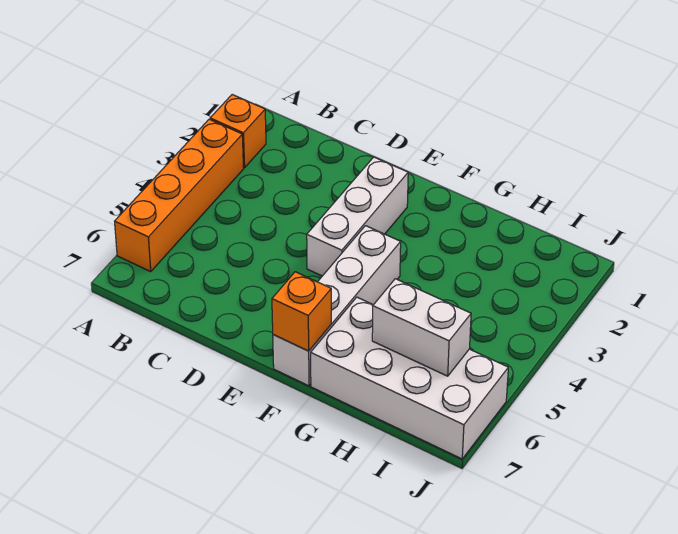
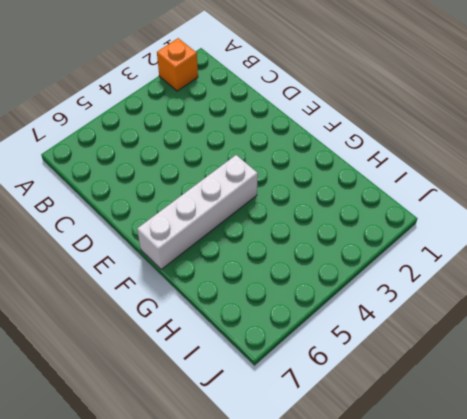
none -> orange 1x4 brick [115,119,244,272]
none -> white 1x3 brick [307,157,408,276]

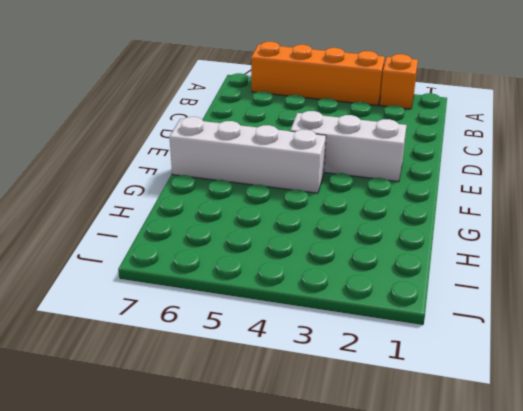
none -> white 2x4 brick [311,297,508,459]
none -> orange 1x1 brick [272,272,331,351]

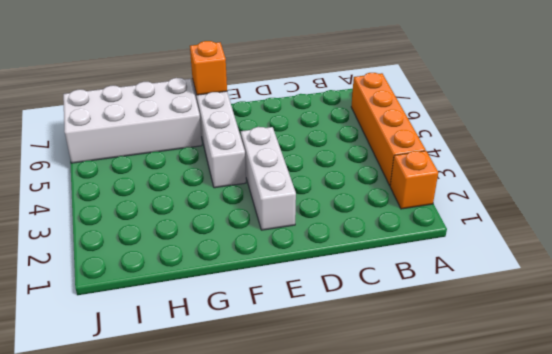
none -> white 1x2 brick [372,279,471,376]

